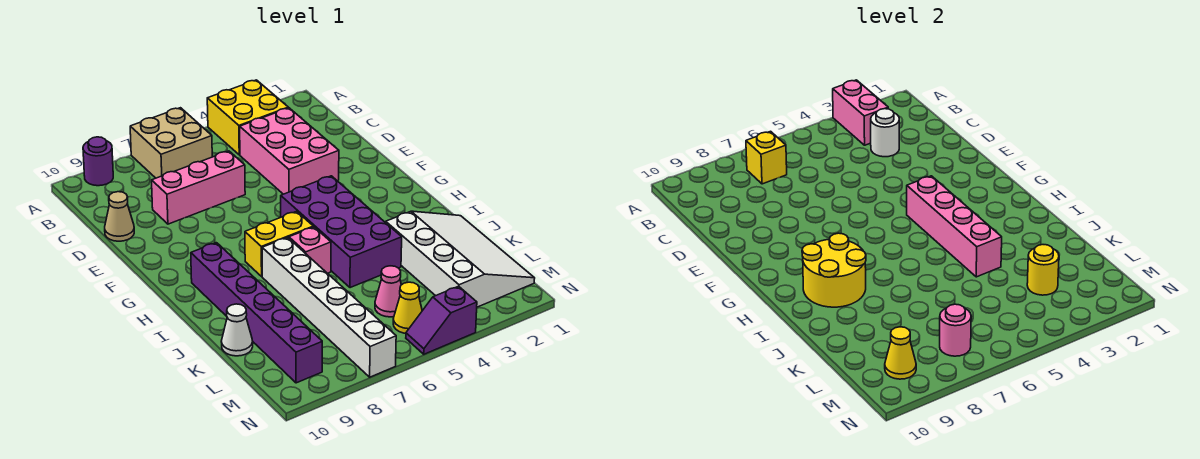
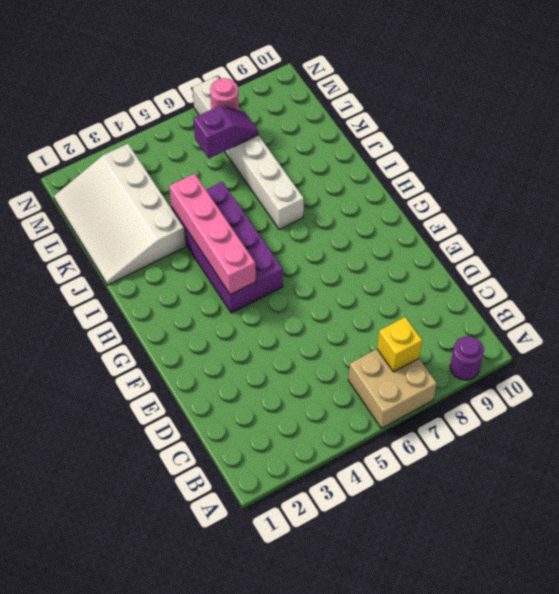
purple 1x2 slope [193,106,259,158] -> purple 1x2 slope moved to [406,286,477,354]
none -> yellow 2x2 brick [207,80,288,155]
none -> pink 2x3 brick [240,108,339,194]
none -> pink 1x3 brick [152,151,245,224]

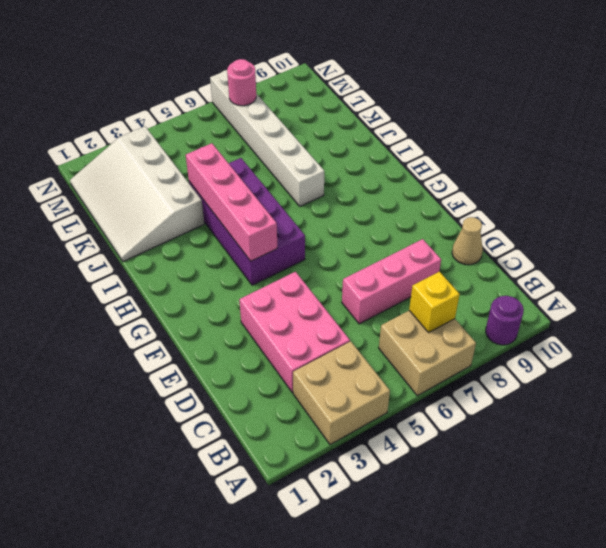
tan 2x2 brick [293,341,390,445] -> yellow 2x2 brick [207,80,288,155]
none -> yellow 1x2 brick [245,211,313,276]
none -> purple 1x6 brick [191,243,322,383]
none -> pink 1x1 brick [289,227,331,273]

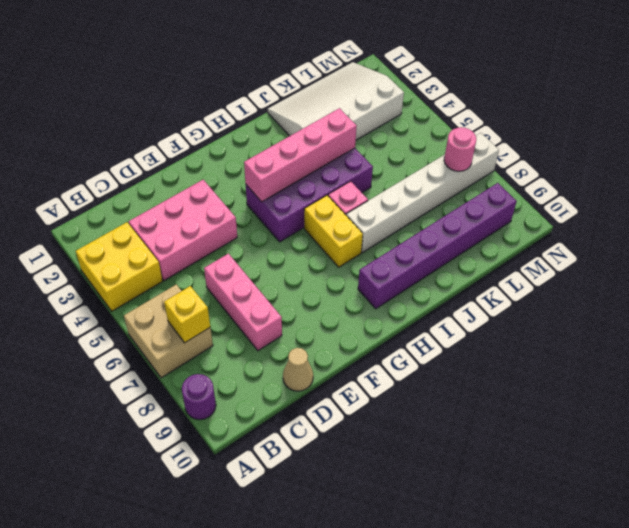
none -> white 1x1 cone [221,304,253,356]
none -> pink 1x1 cone [375,266,401,317]
none -> yellow 1x1 cone [393,282,422,333]

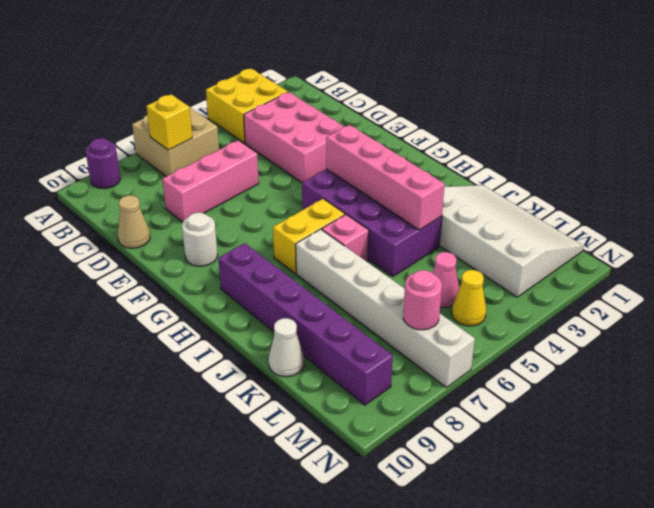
white 1x1 round brick [182,213,218,266] -> white 1x1 round brick moved to [871,109,899,157]
none -> purple 1x2 slope [406,286,477,354]
none -> pink 1x2 brick [833,80,888,145]
none -> yellow 2x2 round brick [802,233,866,307]

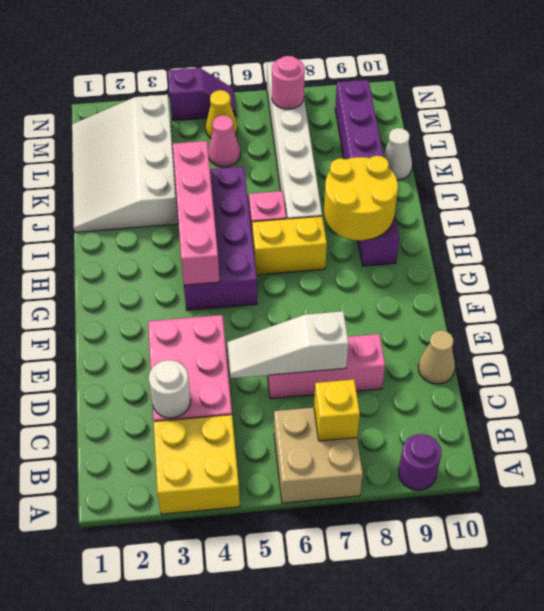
white 1x3 slope [227,311,349,378] -> none
none -> pink 1x2 brick [833,80,888,145]
none -> yellow 1x1 round brick [1027,245,1059,295]
none -> yellow 1x1 cone [885,327,916,379]

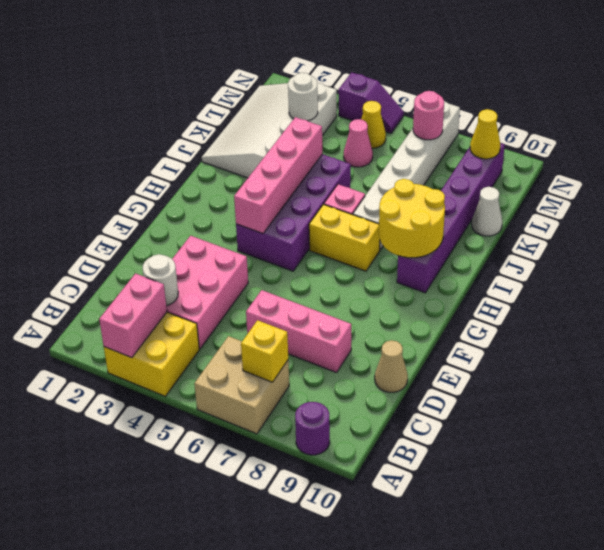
white 1x1 round brick [288,73,318,121] -> yellow 1x1 round brick [1027,245,1059,295]

